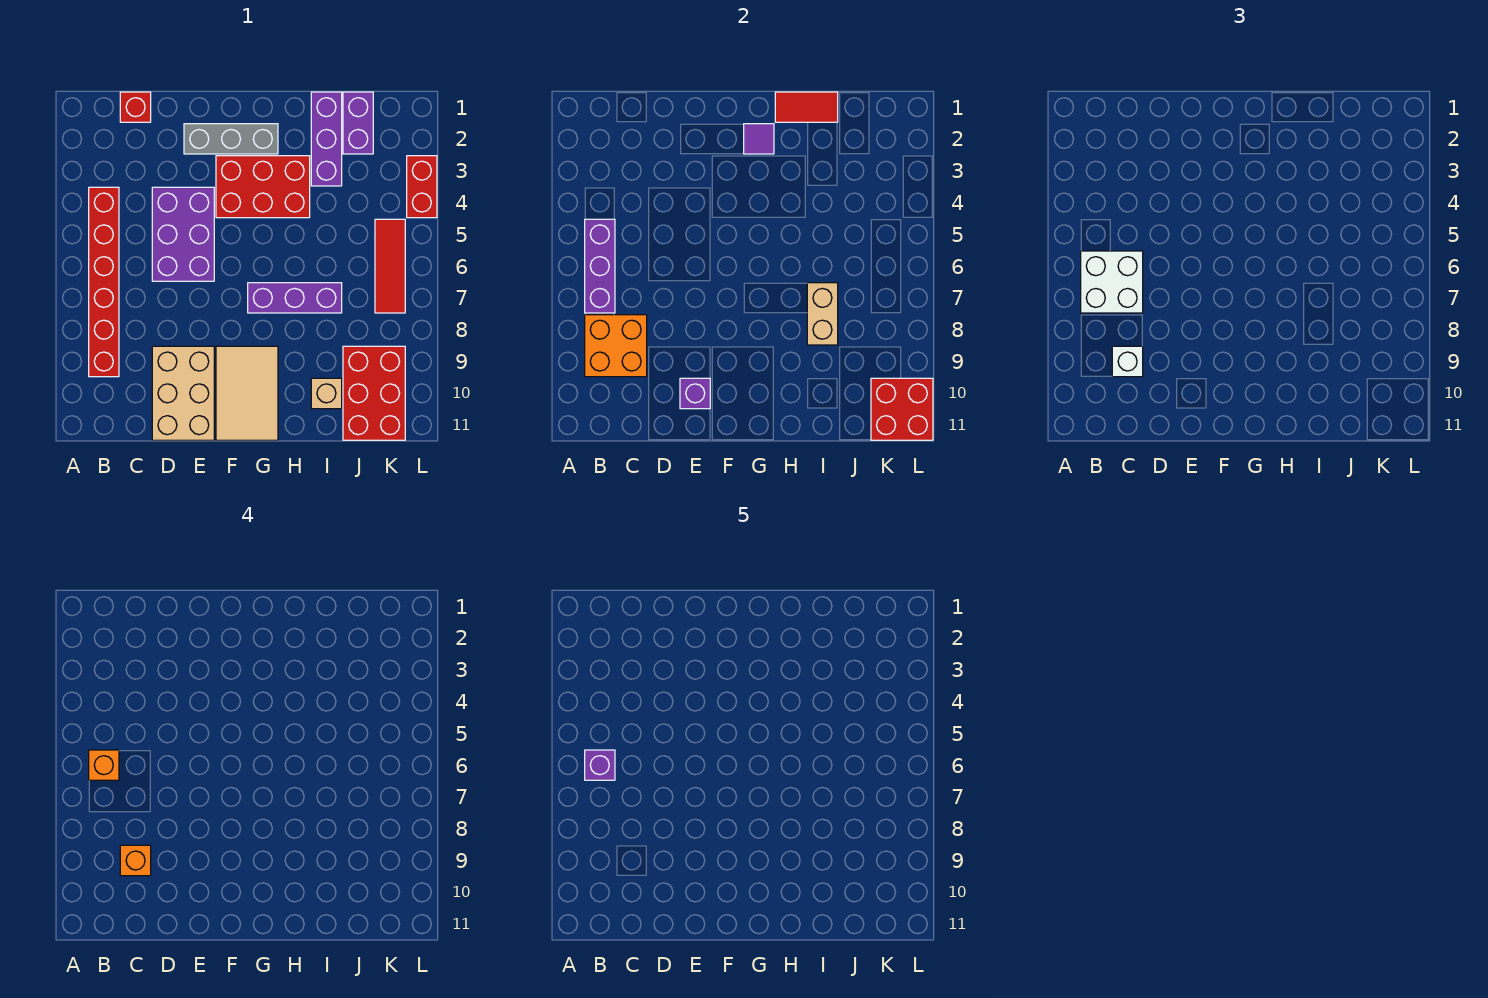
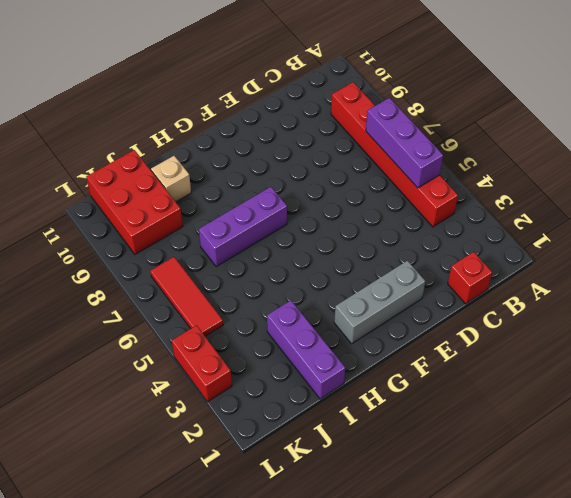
none -> purple 2x3 brick [152,187,214,281]
none -> tan 2x3 brick [152,346,214,440]
none -> red 2x3 brick [216,156,310,218]

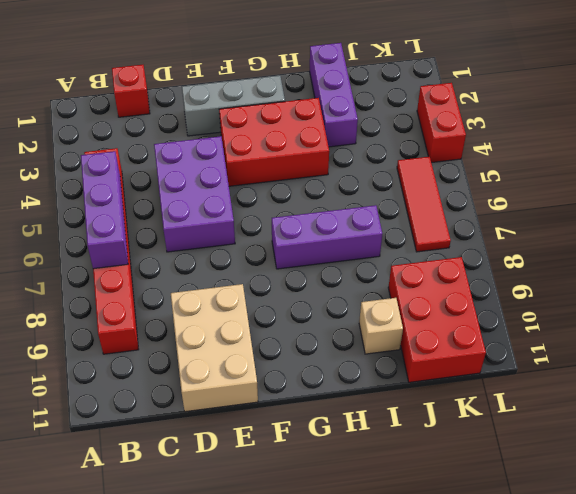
none -> tan 2x3 tile [216,346,278,440]
none -> purple 1x2 brick [343,92,373,154]
none -> orange 2x2 brick [585,315,647,377]

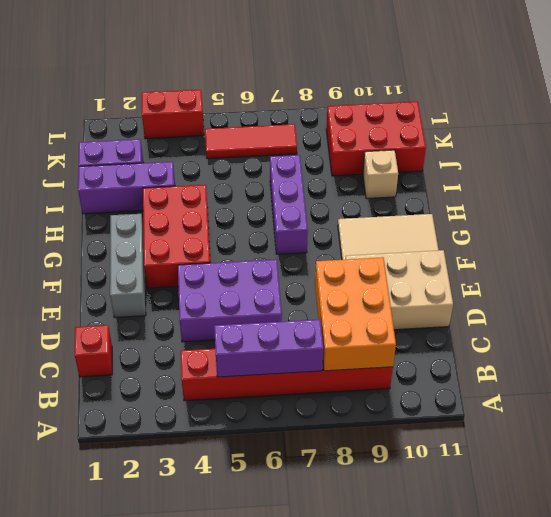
orange 2x3 brick [315,257,396,371] -> orange 2x2 brick [585,315,647,377]
none -> purple 1x1 brick [680,378,710,409]
none -> purple 1x1 tile [744,124,774,154]
none -> red 1x2 tile [775,92,838,122]

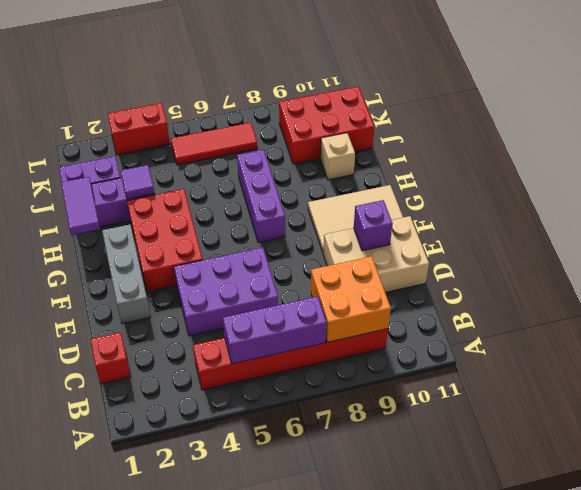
purple 1x2 tile [61,177,100,235] -> red 1x2 tile [775,92,838,122]
purple 1x1 tile [121,165,155,199] -> purple 1x1 tile moved to [744,124,774,154]
none -> tan 1x2 brick [807,283,838,345]
none -> red 2x2 brick [871,378,933,440]
none -> white 2x2 brick [1081,251,1143,313]

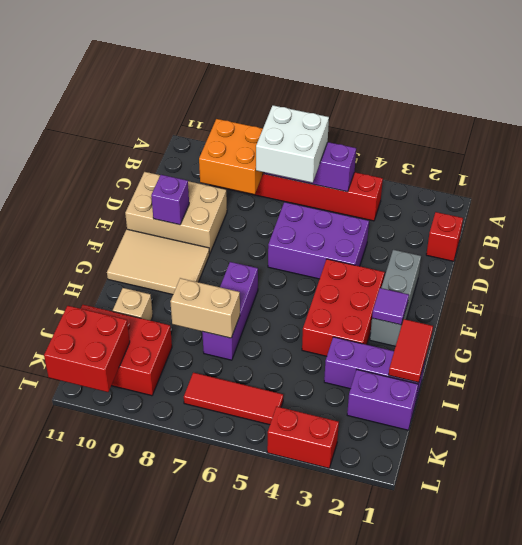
none -> white 1x1 brick [1112,346,1143,377]
none -> orange 1x1 brick [89,750,119,780]
none -> orange 1x1 brick [120,845,151,876]

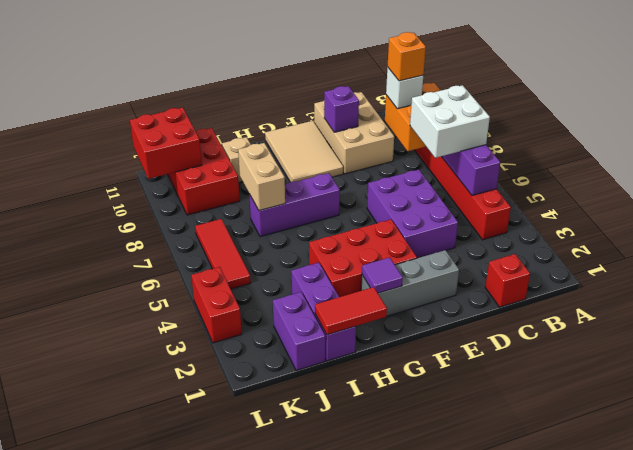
none -> orange 1x1 brick [89,750,119,780]
none -> purple 1x1 brick [585,750,615,780]

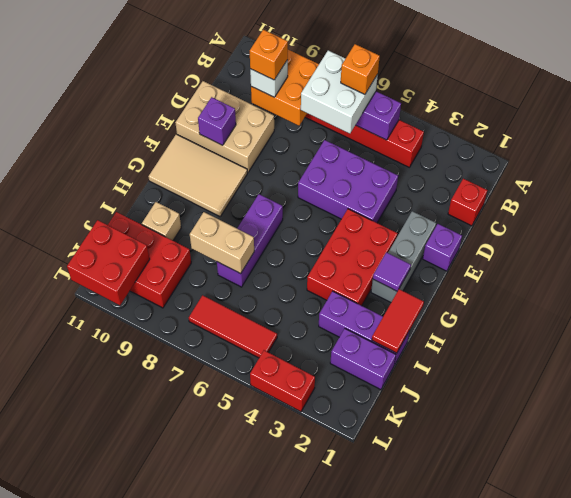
purple 1x1 brick [423,224,462,271] -> purple 1x1 brick moved to [585,750,615,780]

